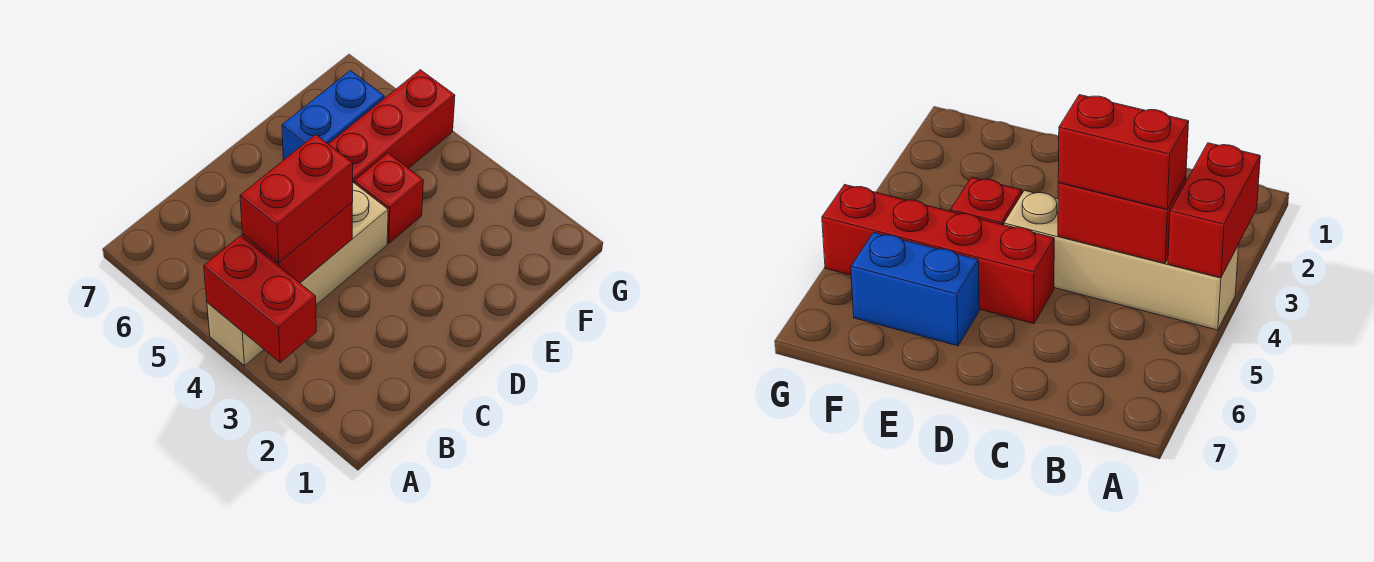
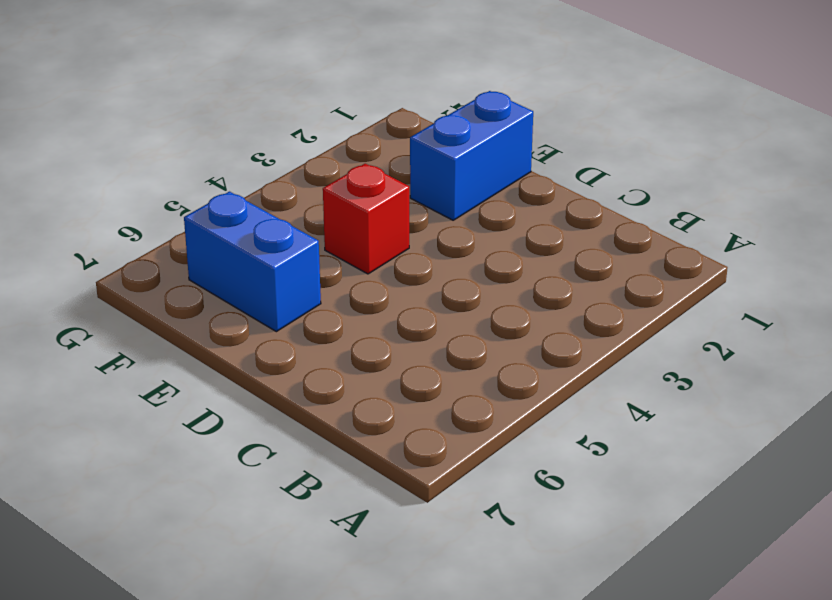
blue 1x2 brick [410,91,533,220] -> none
none -> tan 1x4 brick [207,183,388,366]
none -> red 1x4 brick [329,70,455,183]

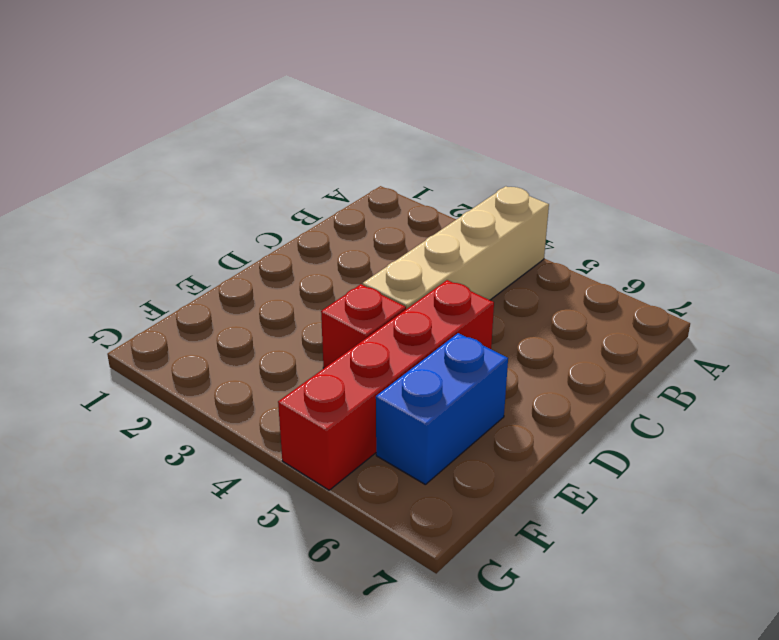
none -> red 1x2 brick [204,236,316,362]
none -> red 1x2 brick [243,202,353,283]

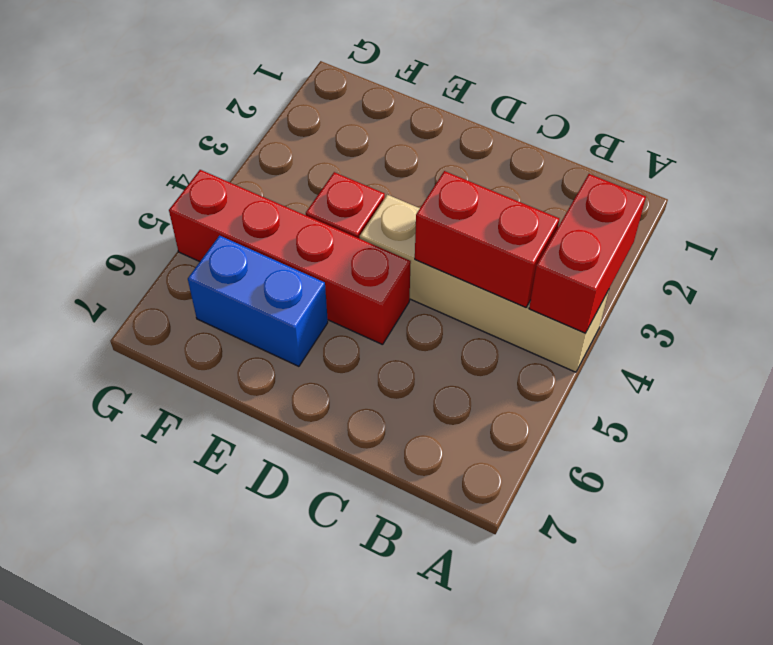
none -> red 1x2 brick [240,135,353,263]

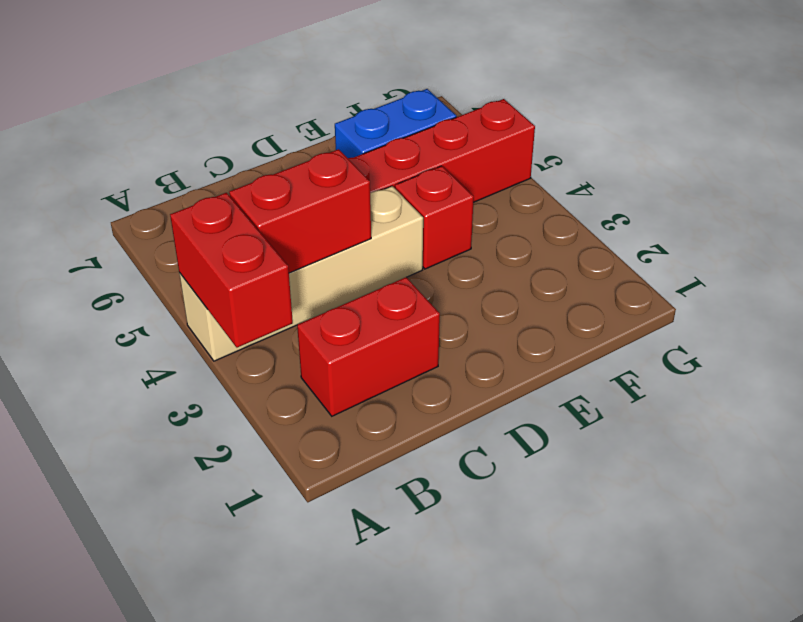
red 1x2 brick [297,277,440,416] -> red 1x2 brick moved to [240,135,353,263]

